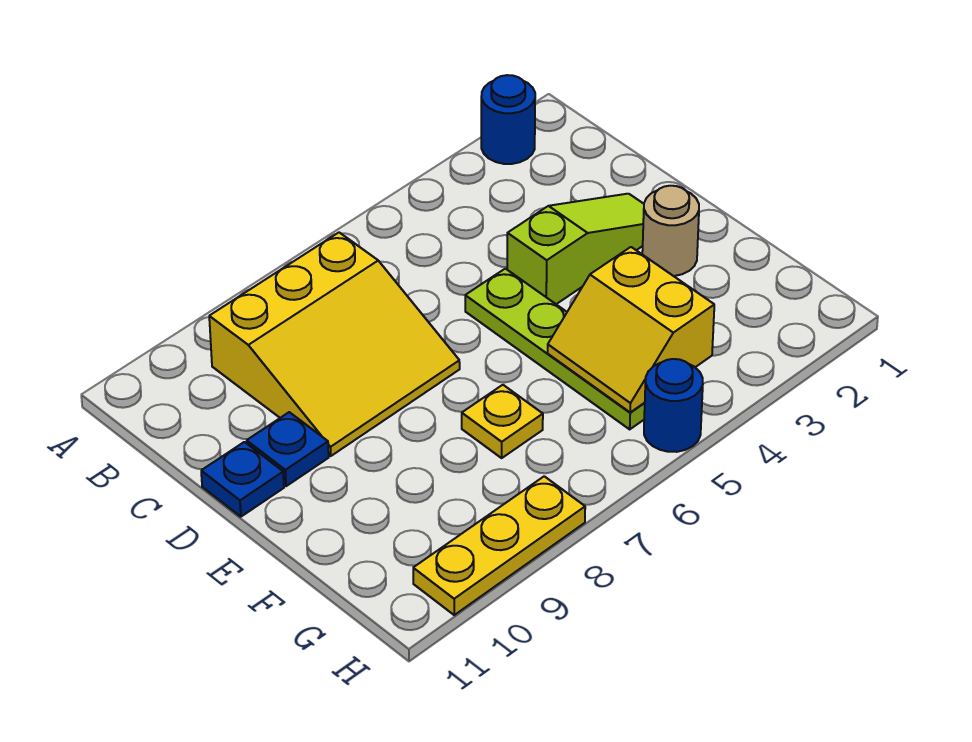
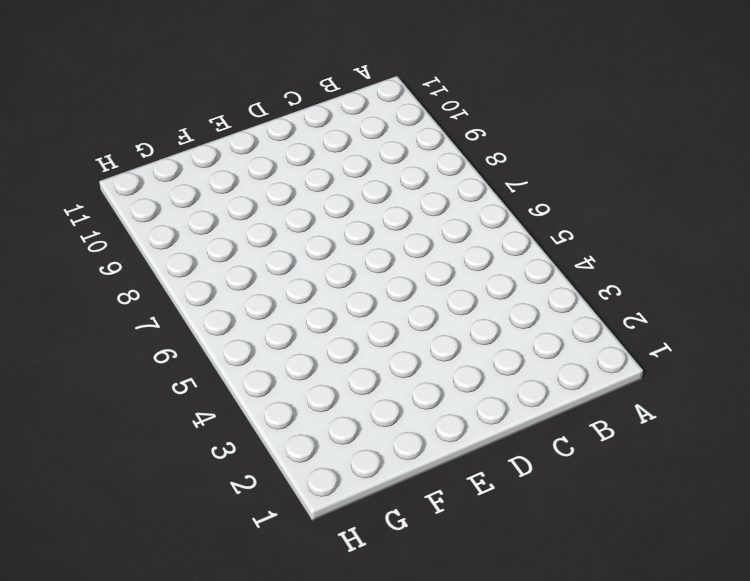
none -> blue 1x1 round brick [481,75,535,164]
none -> yellow 3x3 slope [209,232,460,456]

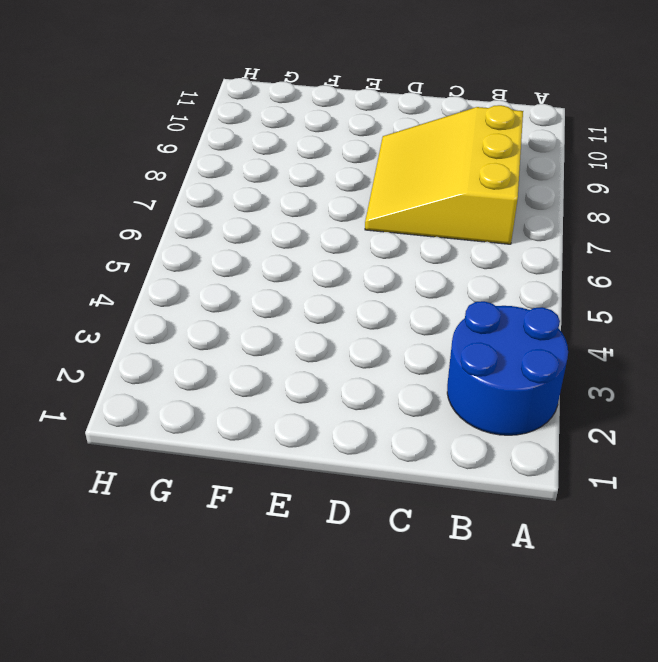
blue 2x2 round brick [447,301,568,435] -> blue 1x1 round brick [481,75,535,164]
none -> lime 1x3 slope [507,194,644,304]
none -> lime 1x4 plate [465,269,645,429]

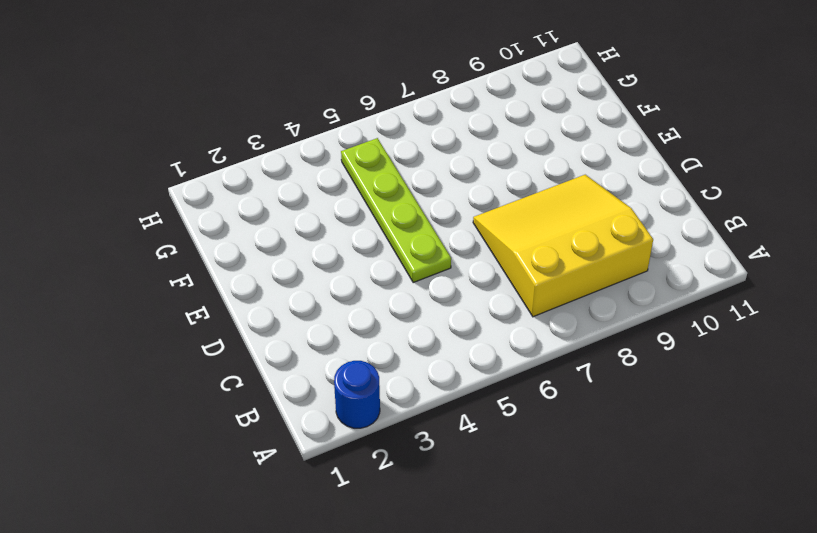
none -> lime 1x3 slope [507,194,644,304]
none -> blue 1x1 plate [247,412,329,486]

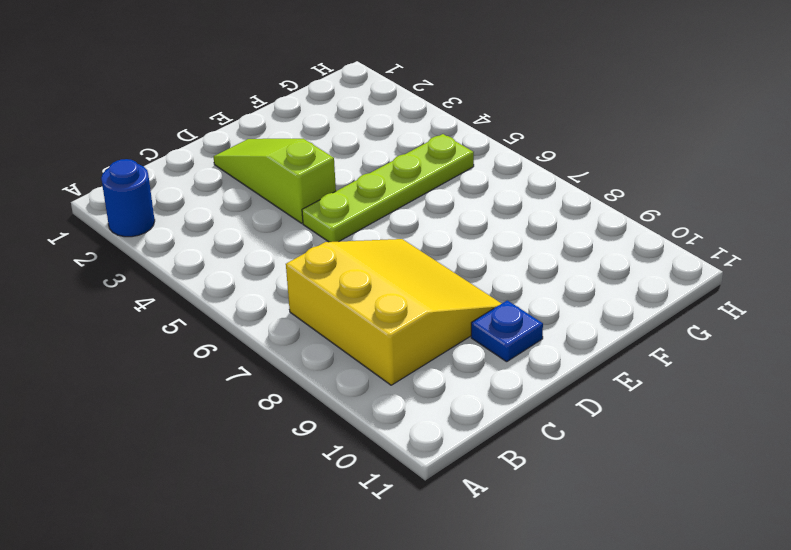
none -> blue 1x1 plate [201,442,284,517]
none -> tan 1x1 round brick [642,186,699,276]

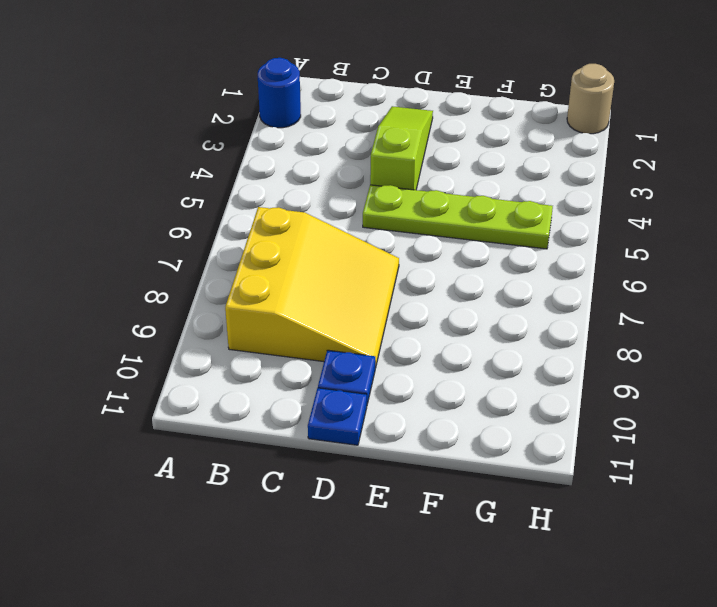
tan 1x1 round brick [567,64,614,134] -> tan 1x1 round brick moved to [642,186,699,276]
none -> yellow 1x1 plate [462,385,543,458]
none -> blue 1x1 round brick [644,359,703,452]

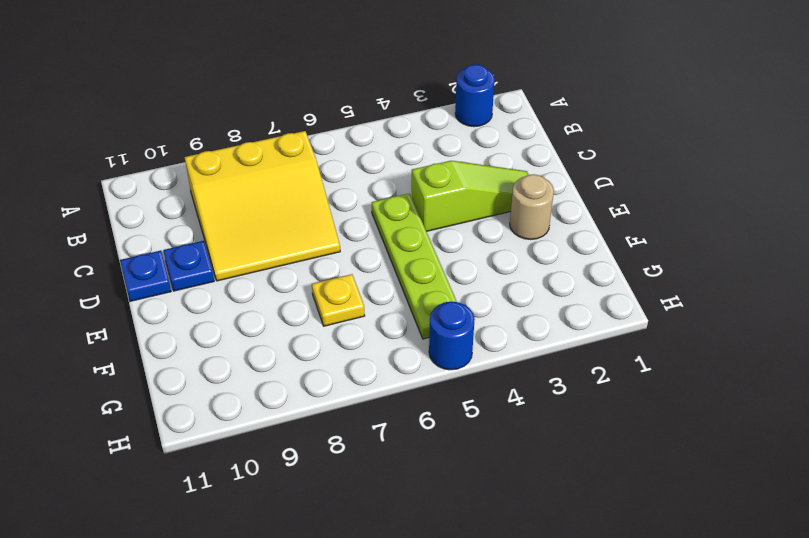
none -> yellow 1x3 plate [413,476,585,615]
none -> yellow 2x2 slope [548,247,714,413]

